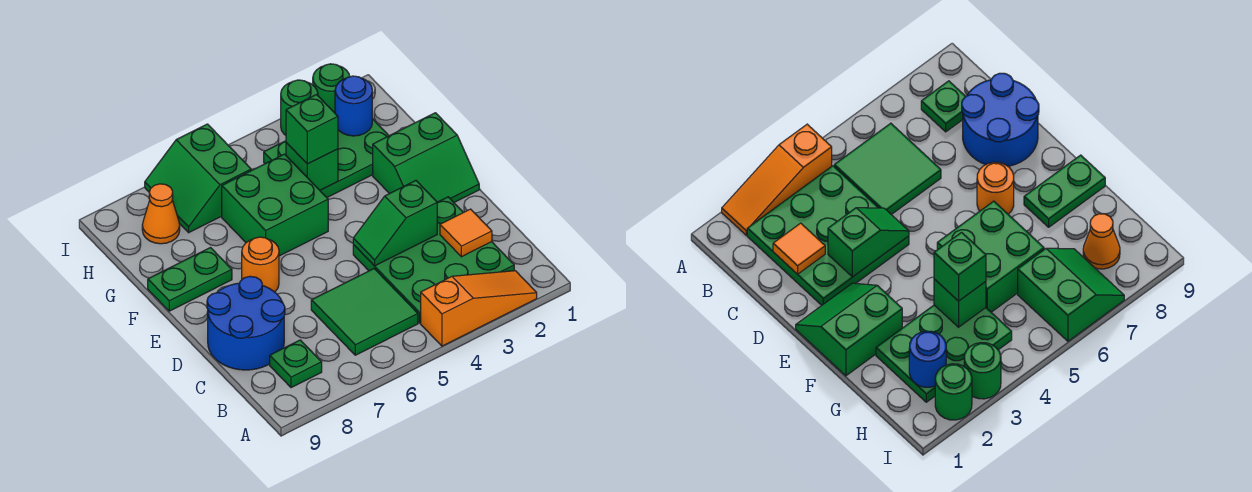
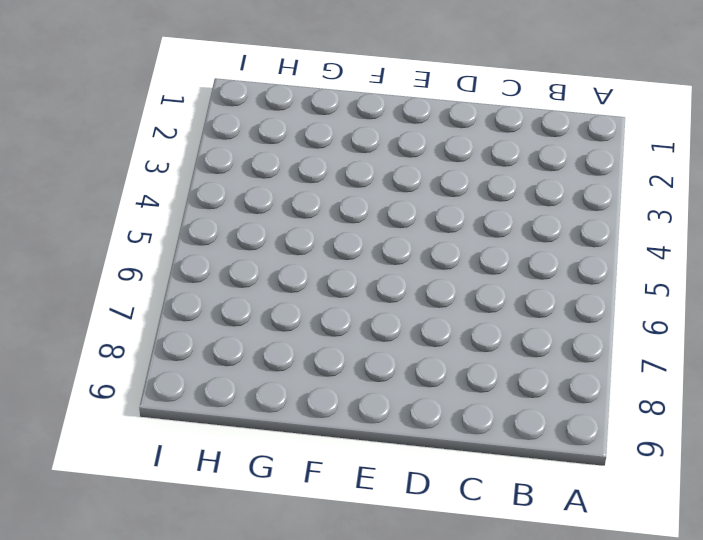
none -> orange 1x3 slope [421,271,537,346]
none -> green 3x3 plate [353,197,514,323]
none -> green 2x2 tile [311,269,418,355]

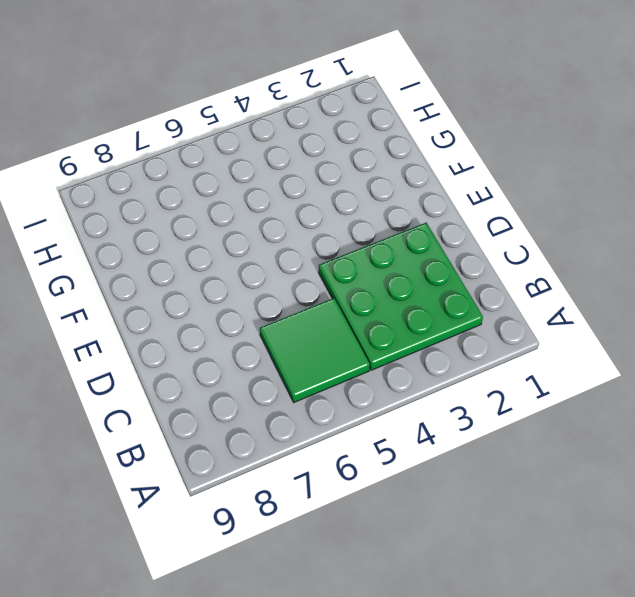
none -> orange 1x3 slope [421,271,537,346]
none -> green 1x1 plate [270,340,322,388]
none -> blue 2x2 round brick [207,276,285,370]

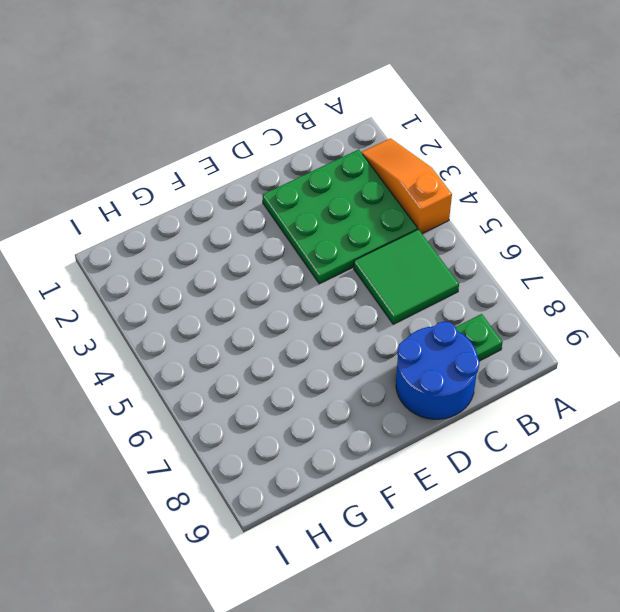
none -> green 2x2 slope [373,113,479,202]
none -> orange 1x1 round brick [242,237,279,292]
none -> green 2x2 brick [222,154,328,256]

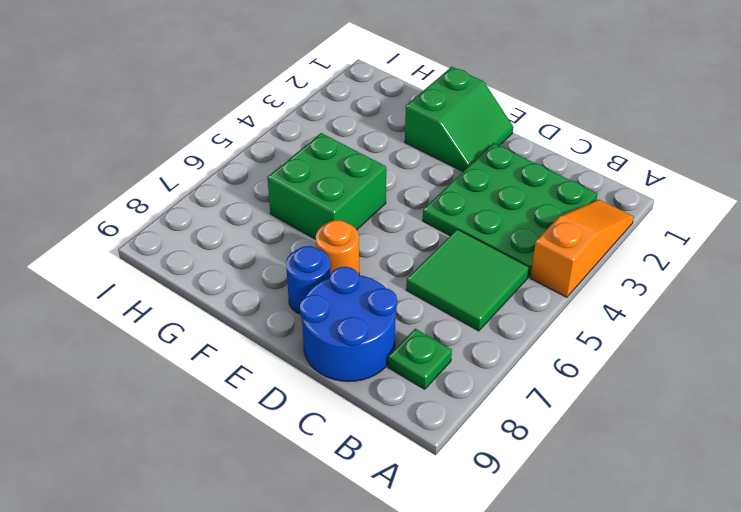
blue 1x1 round brick [286,246,331,314] -> blue 1x1 round brick moved to [335,76,372,136]
none -> green 1x2 plate [148,248,232,311]
none -> green 2x3 plate [264,119,389,197]
none -> green 2x2 slope [145,124,251,233]

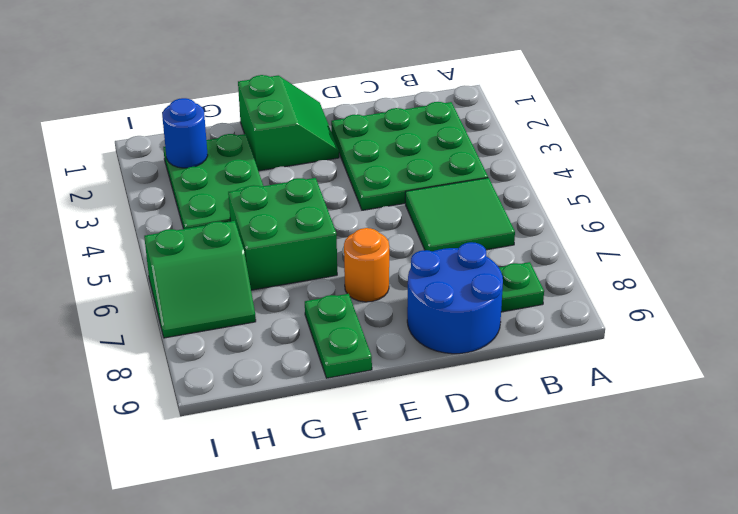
none -> orange 1x3 slope [421,271,537,346]
none -> orange 1x1 cone [142,184,180,244]
none -> green 1x1 round brick [313,64,350,113]

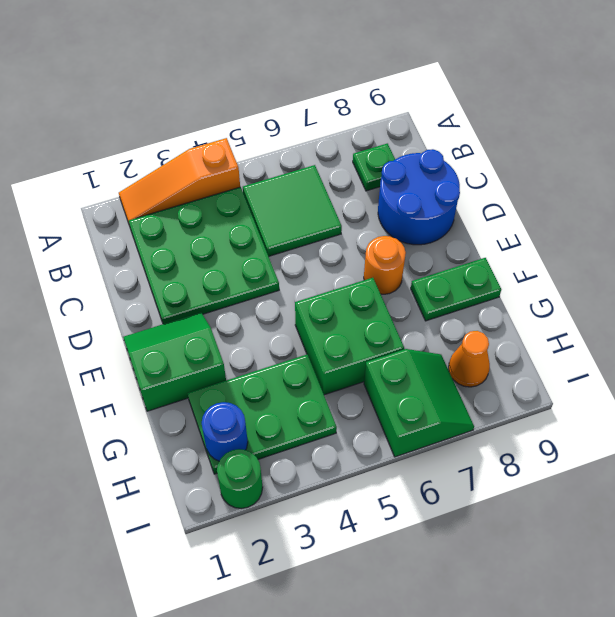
none -> green 1x1 round brick [281,80,318,135]
none -> orange 1x1 tile [440,209,492,257]
none -> green 1x2 slope [353,180,437,266]

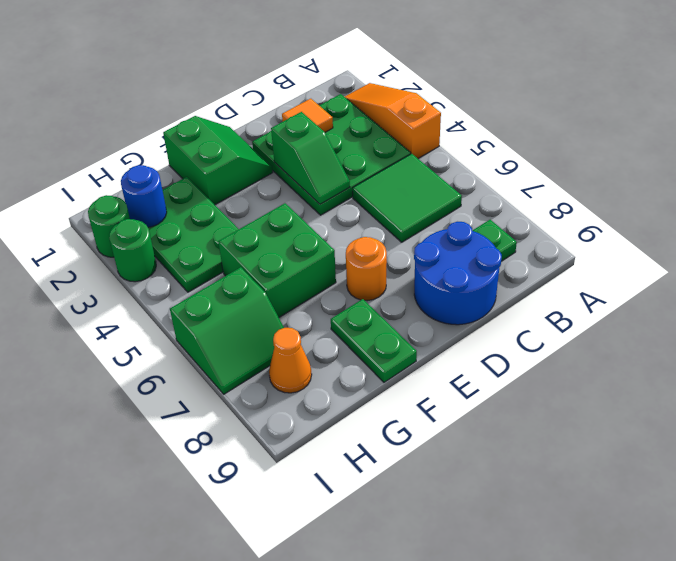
none -> green 1x1 brick [286,143,338,190]
none -> green 1x1 brick [286,95,338,164]

